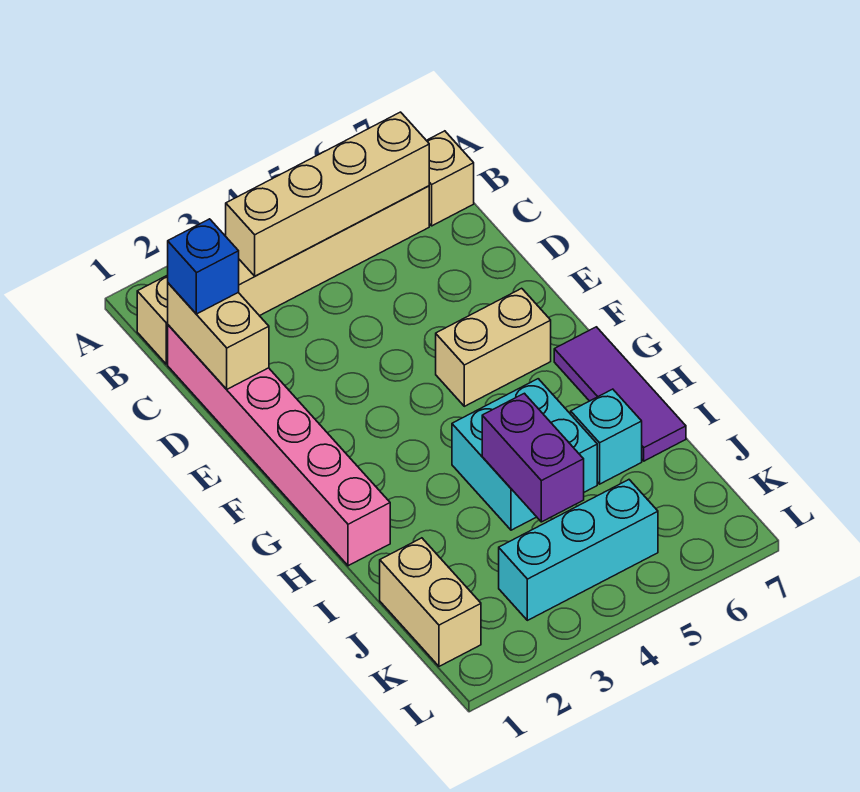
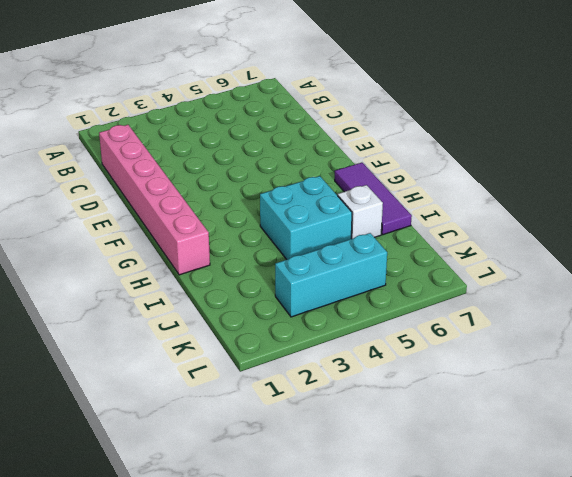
white 1x1 brick [338,185,383,239] -> cyan 1x1 brick [571,389,642,484]
none -> tan 1x6 brick [137,186,429,364]
none -> tan 1x1 brick [426,131,474,226]
none -> tan 1x2 brick [436,288,551,406]

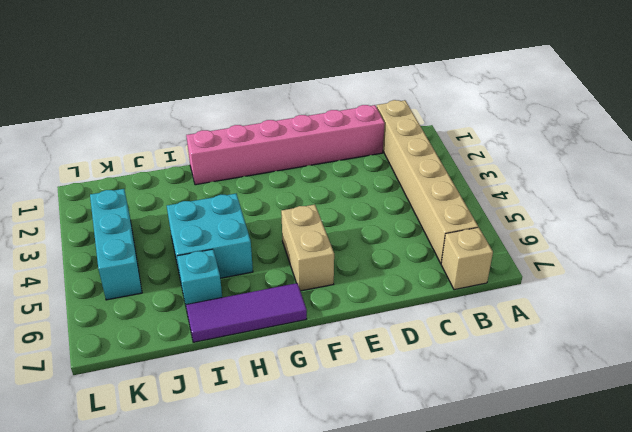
none -> tan 1x2 brick [380,538,481,666]
none -> tan 1x4 brick [226,112,429,276]
none -> tan 1x2 brick [168,283,269,389]

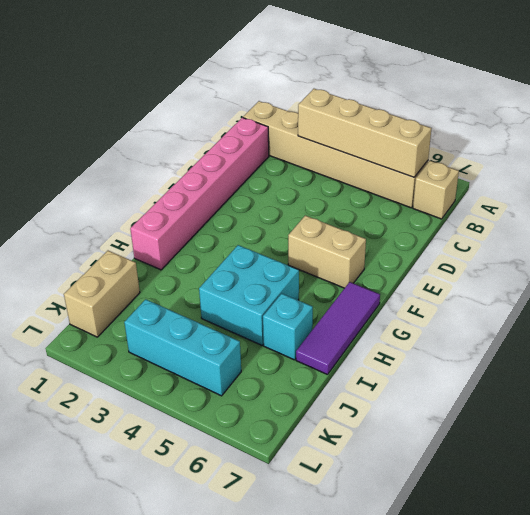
none -> tan 1x2 brick [168,283,269,389]
none -> purple 1x2 brick [482,393,584,522]
none -> blue 1x1 brick [168,219,239,314]

